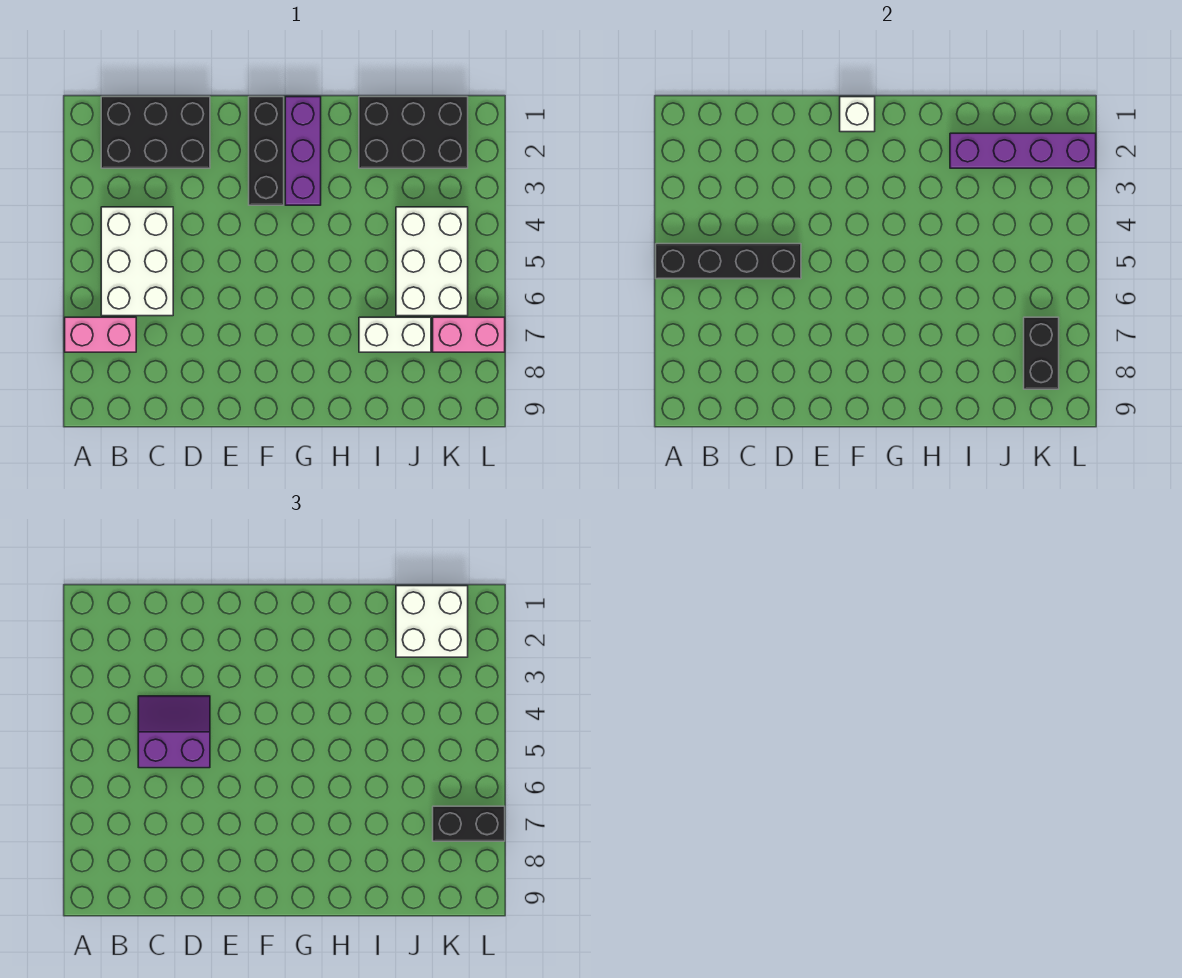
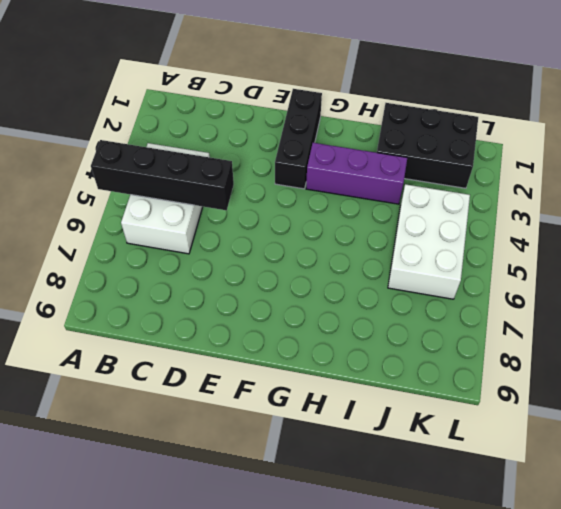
purple 1x3 brick [306,143,407,204] -> purple 1x3 brick turned to [285,97,321,205]
none -> pink 1x2 brick [65,317,136,352]
none -> black 2x3 brick [101,97,210,168]
none -> white 1x2 brick [359,317,431,352]

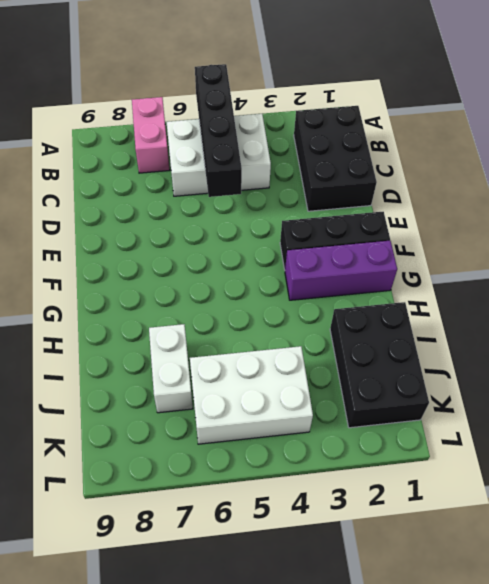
none -> pink 1x2 brick [433,317,505,352]
none -> white 1x1 brick [840,97,875,132]
none -> purple 1x4 brick [950,133,1096,168]

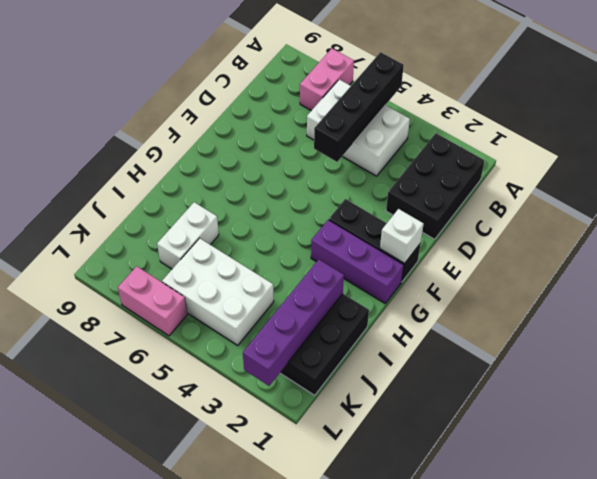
pink 1x2 brick [118,266,187,336] -> pink 1x2 brick turned to [433,317,505,352]
none -> black 1x2 brick [1024,317,1059,389]
none -> purple 2x2 slope [138,696,210,768]
none -> white 2x2 brick [396,586,468,657]

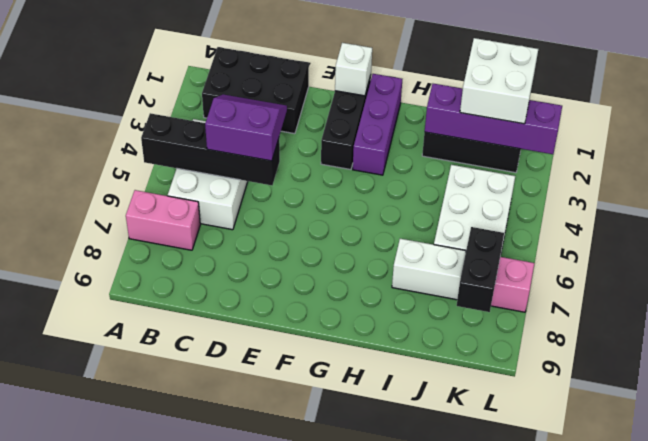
none -> black 1x2 brick [433,806,505,841]

